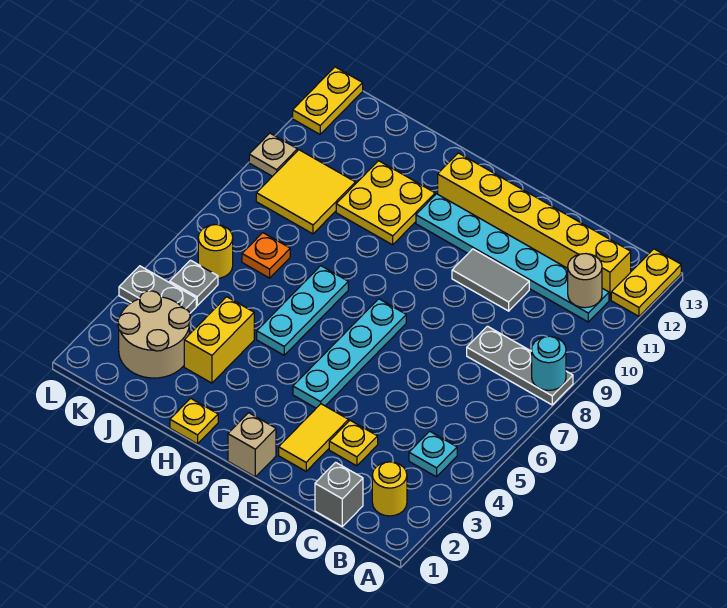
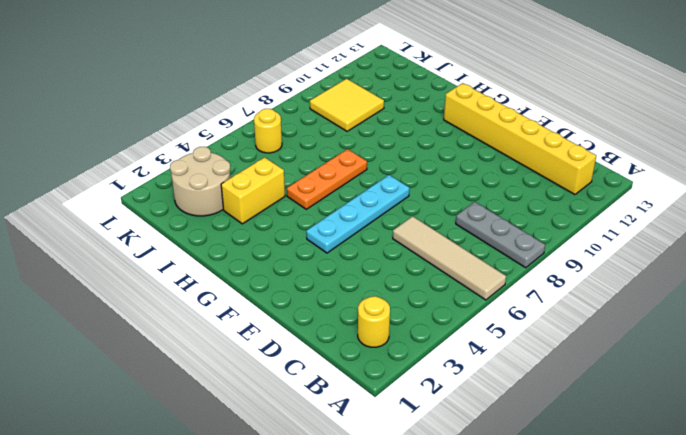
tan 1x4 tile [393,216,506,300] -> none
orange 1x3 plate [287,149,367,209] -> cyan 1x3 plate [257,266,348,355]
none -> yellow 1x2 plate [611,249,681,316]
none -> cyan 1x1 plate [409,431,457,477]
none -> cyan 1x6 plate [416,194,609,322]

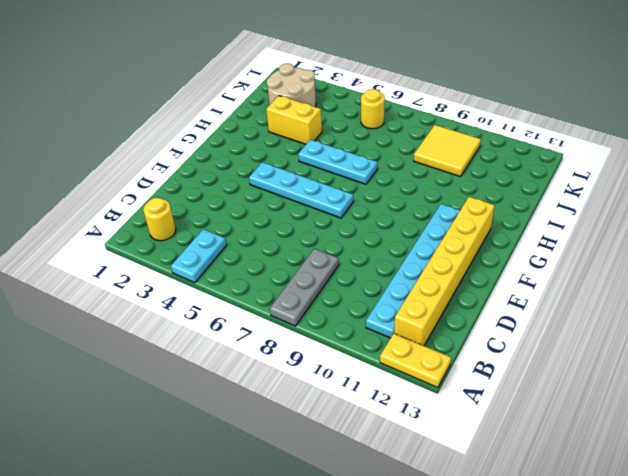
cyan 1x2 plate [171,229,226,283] -> cyan 1x1 plate [409,431,457,477]
none -> grey 1x1 brick [315,462,363,526]
none -> yellow 1x1 plate [329,420,378,466]
none -> grey 1x2 tile [452,249,529,311]

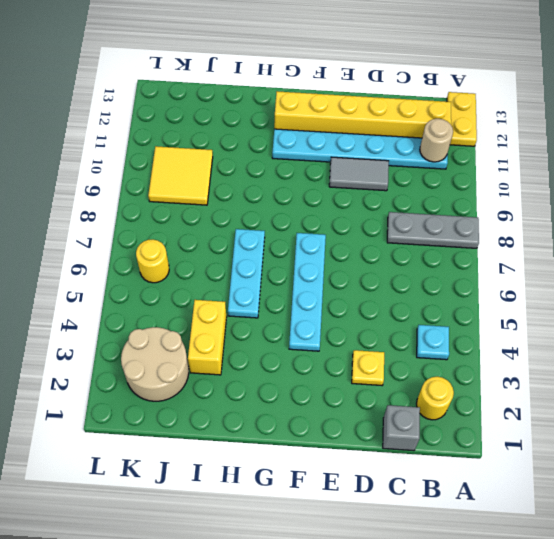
none -> yellow 1x2 tile [279,404,349,471]
none -> tan 1x1 brick [228,413,276,477]
none -> yellow 1x1 plate [170,398,218,444]

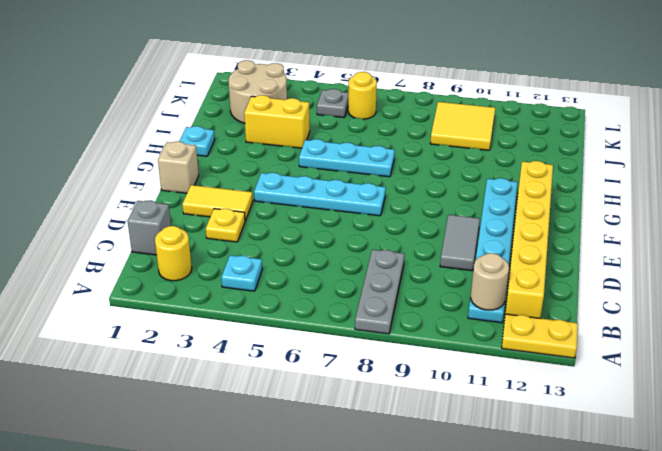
cyan 1x1 plate [180,126,215,156] -> yellow 1x1 plate [170,398,218,444]
none -> yellow 2x2 plate [336,161,435,245]
none -> orange 1x1 plate [242,233,290,278]
none -> grey 1x2 plate [119,266,196,313]

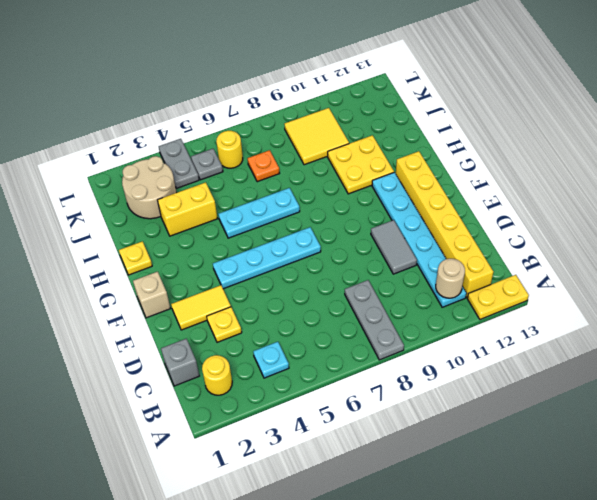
none -> tan 1x1 plate [249,133,297,176]
none -> yellow 1x2 plate [293,67,363,134]
none -> cyan 1x1 round brick [532,336,566,390]

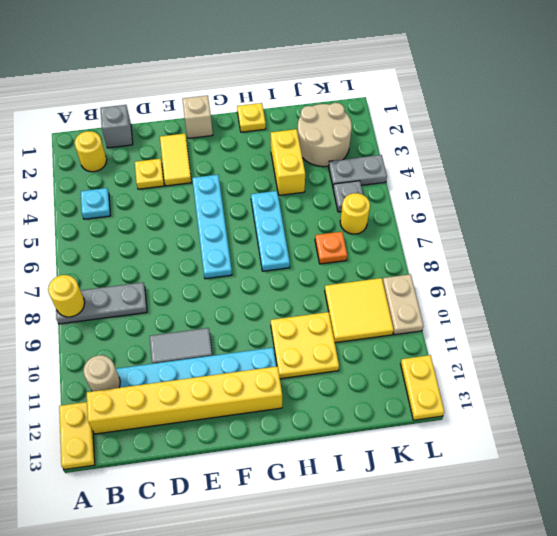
yellow 1x1 round brick [48,275,85,317] -> cyan 1x1 round brick [532,336,566,390]
tan 1x2 plate [383,274,423,335] -> tan 1x1 plate [249,133,297,176]

